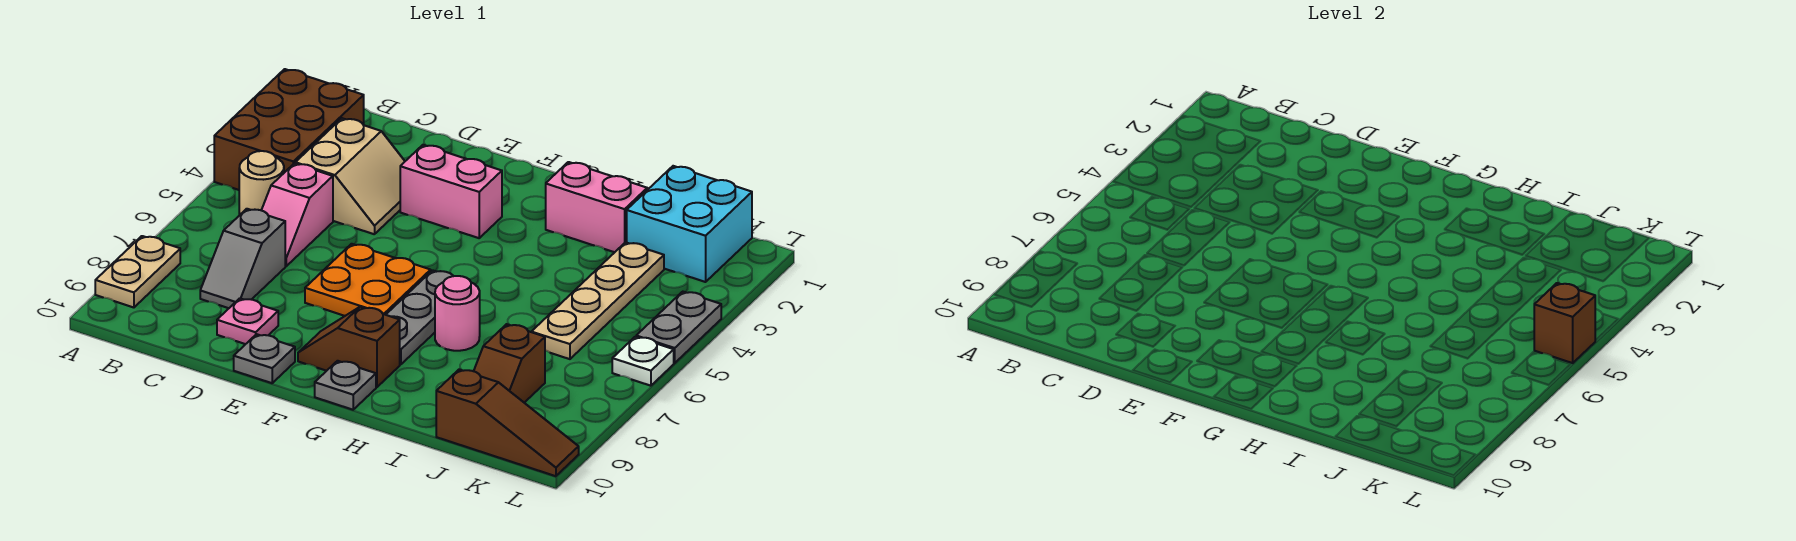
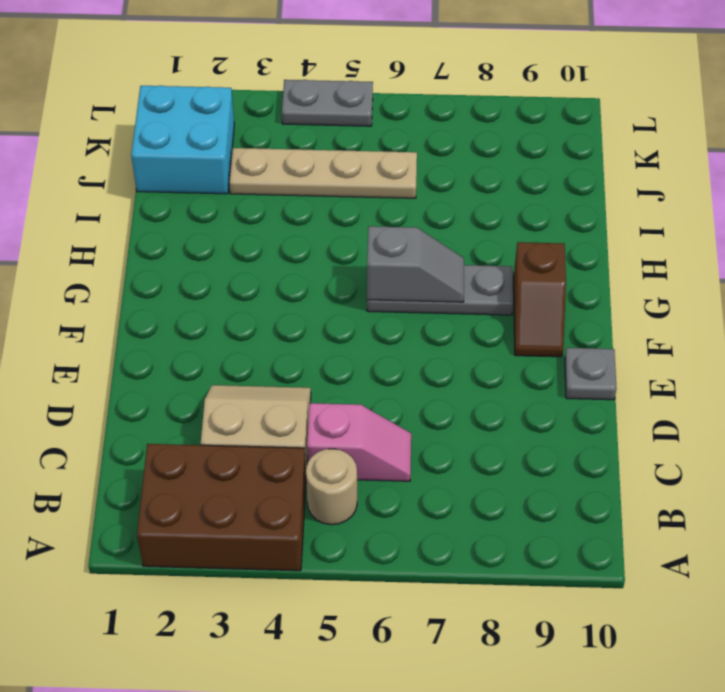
grey 1x2 slope [367,226,464,302] -> grey 1x2 slope moved to [200,209,285,308]
none -> tan 1x2 plate [95,236,180,307]
none -> pink 1x1 plate [217,298,278,344]
none -> pink 1x2 brick [400,145,502,238]

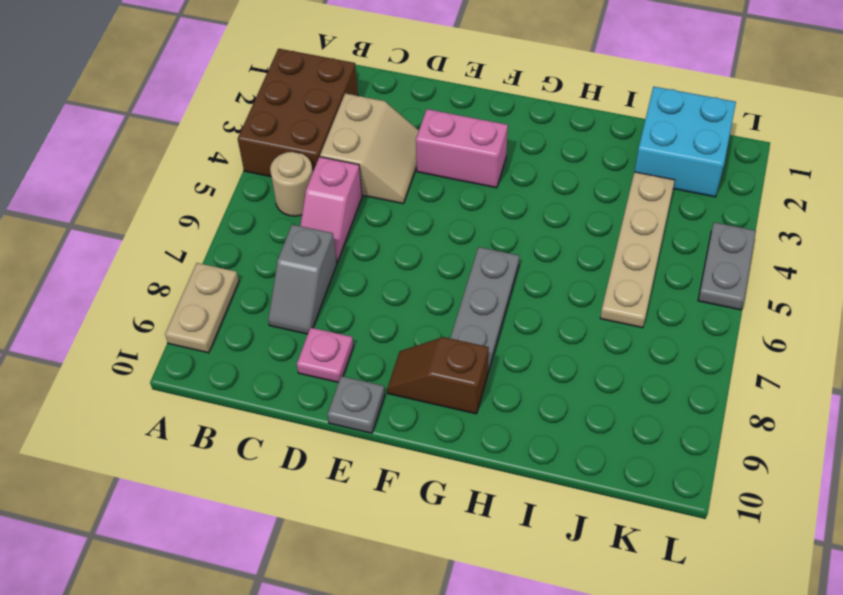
none -> orange 2x2 plate [305,244,431,316]
none -> grey 1x1 plate [315,361,376,410]
none -> pink 1x2 brick [546,162,647,252]

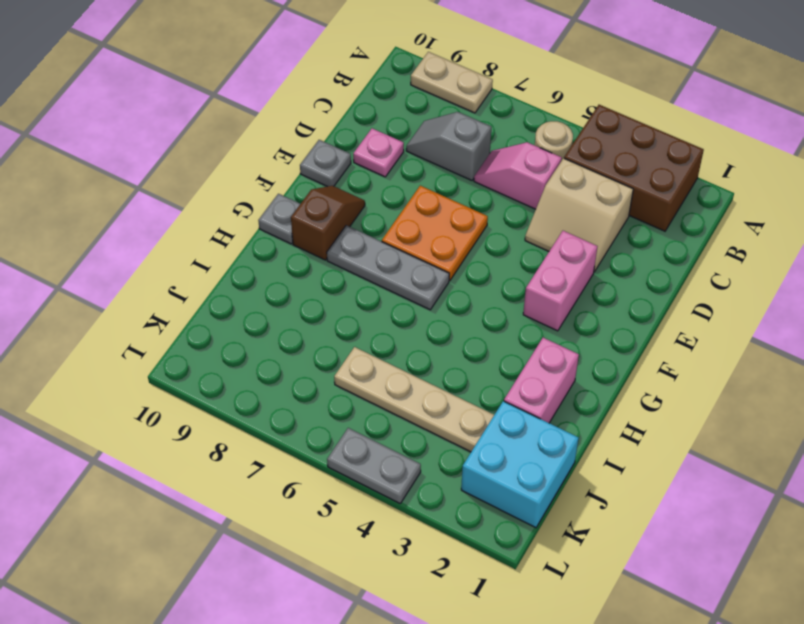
none -> pink 1x1 round brick [435,276,480,351]
none -> brown 1x2 slope [474,324,545,403]
none -> brown 1x3 slope [436,369,579,476]

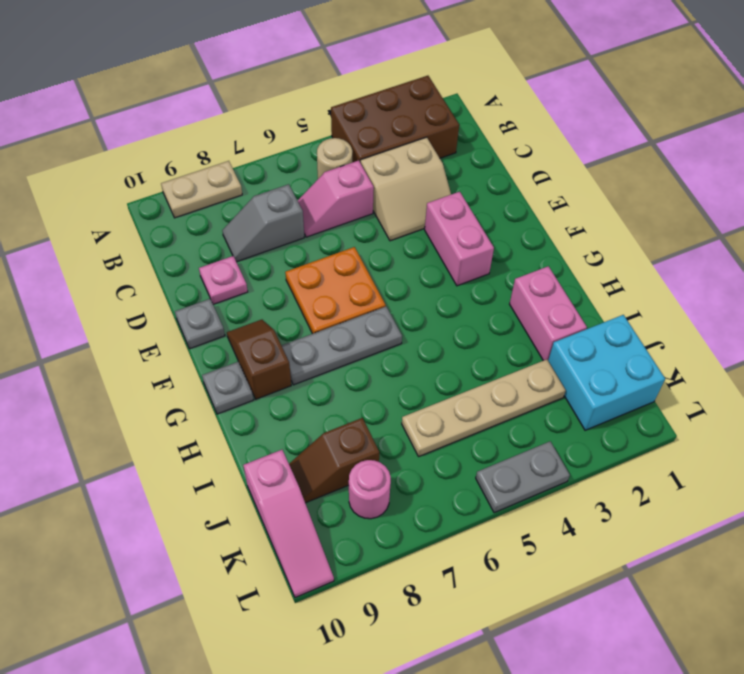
pink 1x3 slope [243,450,334,598] -> brown 1x3 slope [436,369,579,476]
pink 1x1 round brick [349,460,391,519] -> pink 1x1 round brick moved to [435,276,480,351]
none -> white 1x1 plate [612,337,674,386]
none -> brown 1x1 brick [1534,283,1595,363]

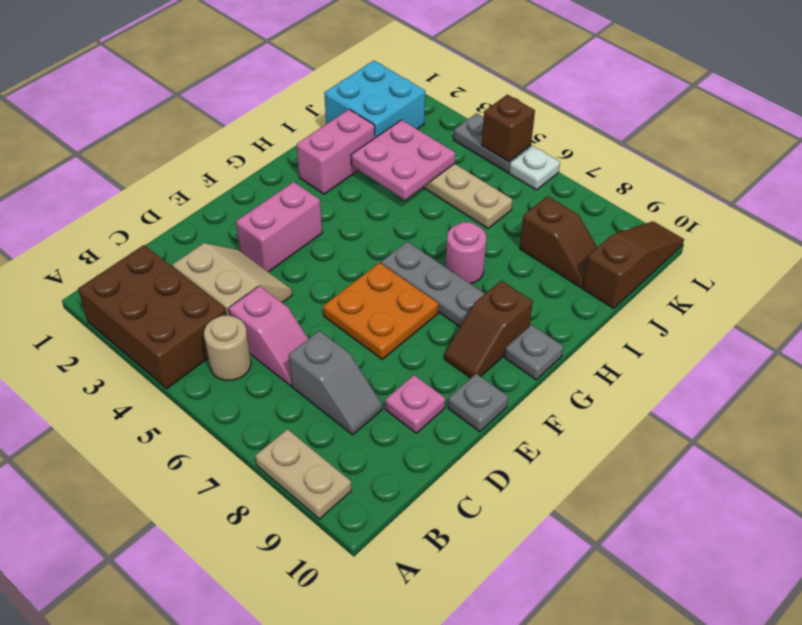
pink 2x2 plate [351,120,455,200] -> none

